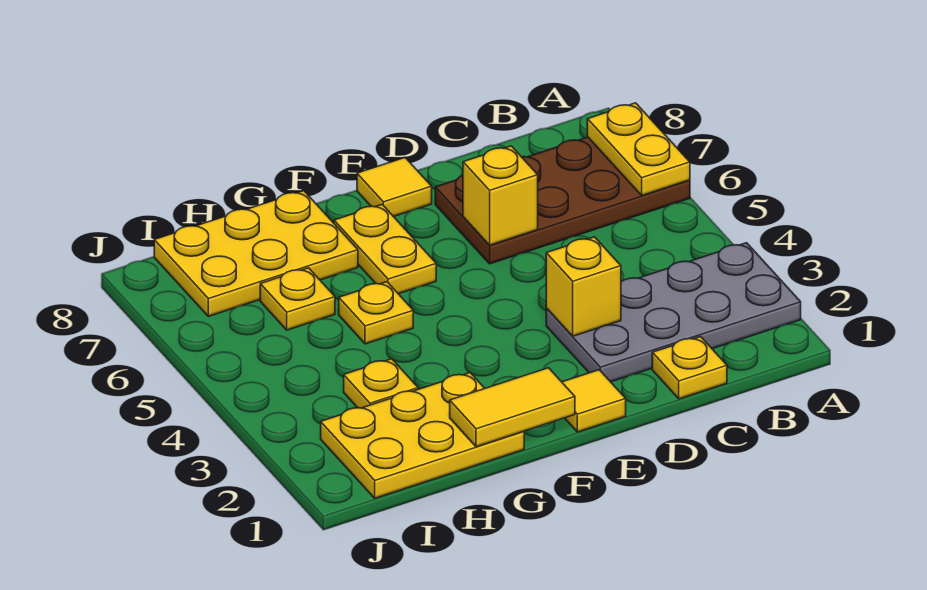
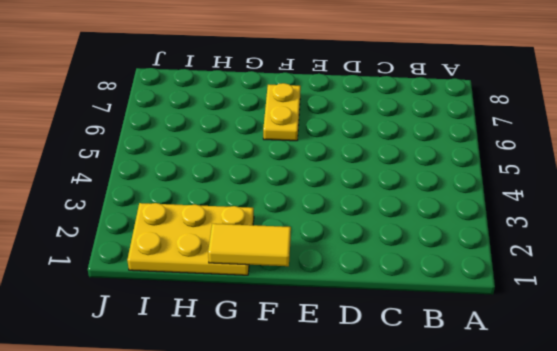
none -> grey 2x4 plate [546,243,801,382]
none -> brown 2x4 plate [435,137,690,264]
none -> yellow 1x1 plate [652,337,727,399]

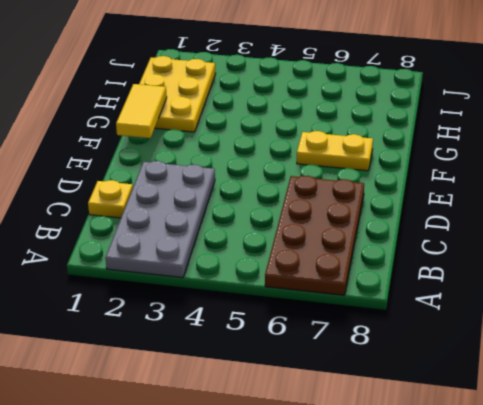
none -> yellow 1x1 tile [562,370,626,432]
none -> yellow 1x1 tile [357,158,432,217]
none -> yellow 1x1 plate [339,282,413,344]

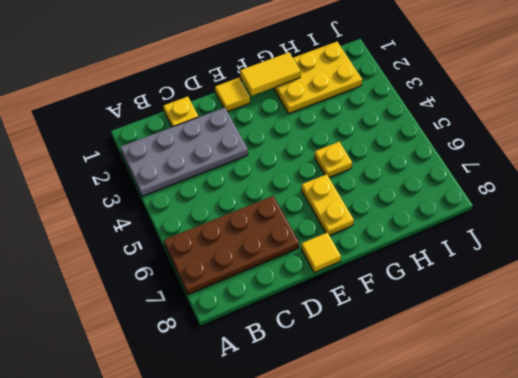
none -> yellow 2x3 plate [154,191,358,316]
none -> yellow 1x1 plate [344,359,418,408]
none -> yellow 1x1 plate [260,268,335,330]

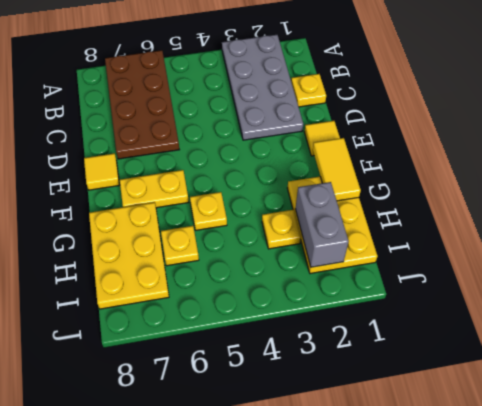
grey 1x2 brick [295,182,349,267] -> none
none -> yellow 1x2 plate [587,103,690,195]
none -> yellow 1x1 brick [546,237,621,336]
none -> yellow 1x1 brick [463,146,538,245]

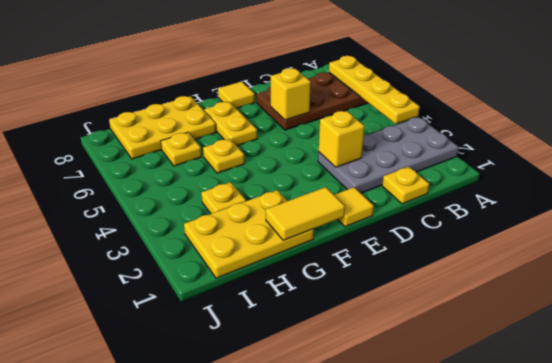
yellow 1x4 plate [329,56,420,124] -> yellow 1x2 plate [587,103,690,195]

